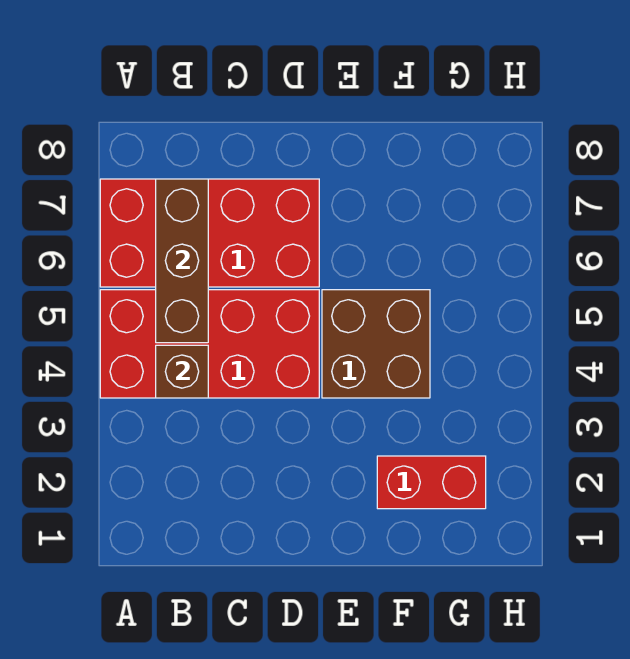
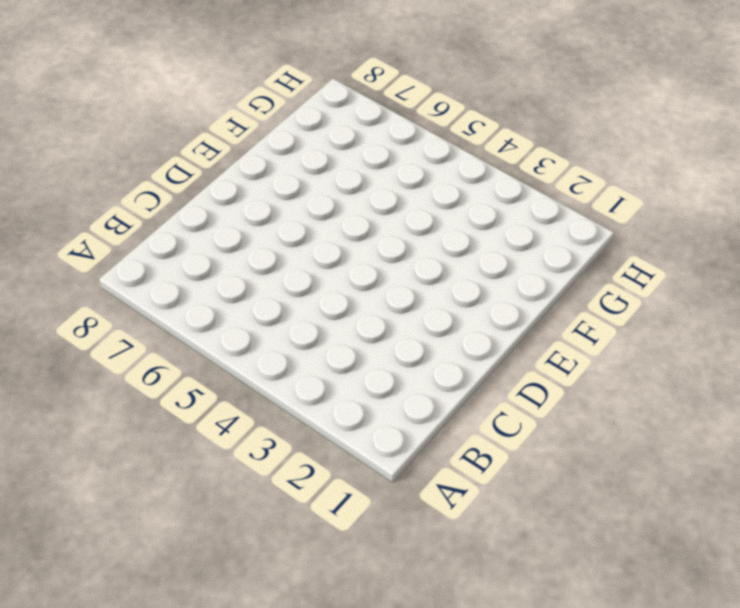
none -> red 2x4 brick [100,290,319,398]
none -> red 2x4 brick [100,179,319,287]

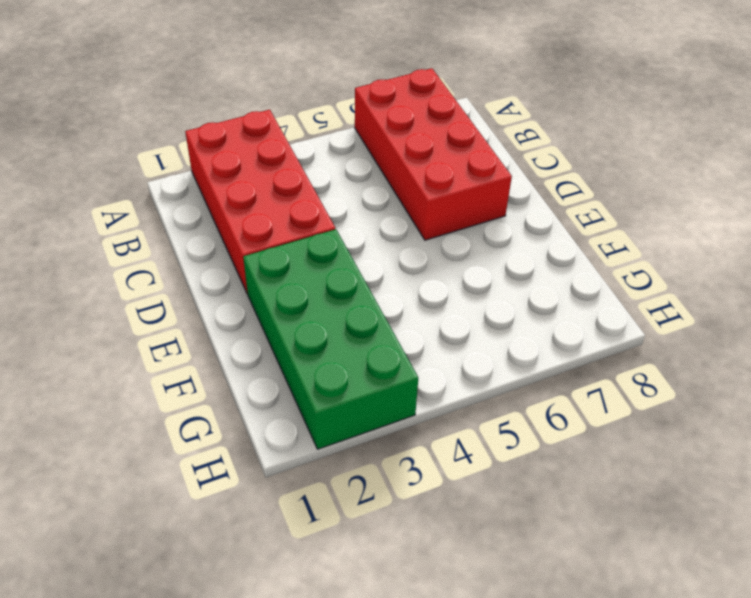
red 2x4 brick [185,110,335,294] -> red 2x4 brick moved to [100,290,319,398]
green 2x4 brick [243,229,418,449] -> red 1x2 brick [377,456,486,509]
none -> brown 2x2 brick [322,290,430,398]
none -> brown 1x1 brick [156,345,208,398]

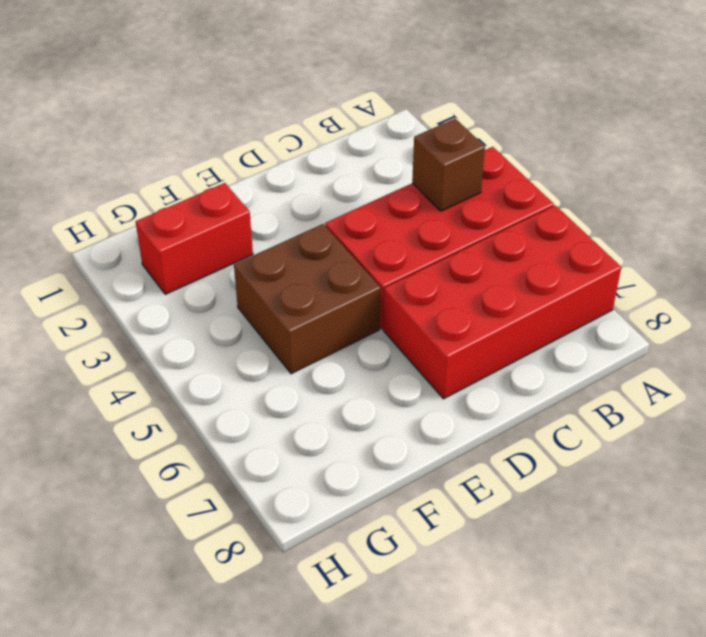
none -> brown 1x3 brick [156,179,208,343]

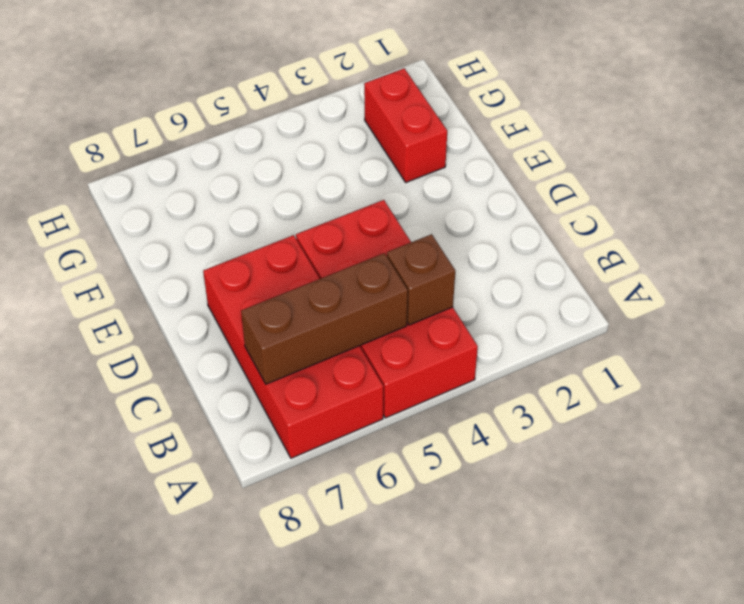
none -> brown 2x2 brick [322,290,430,398]

